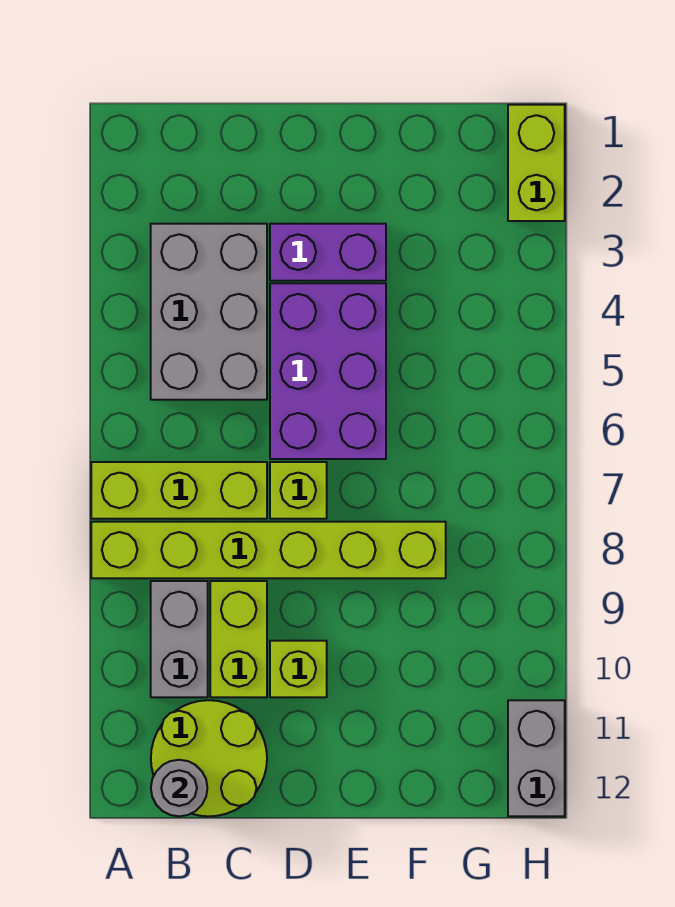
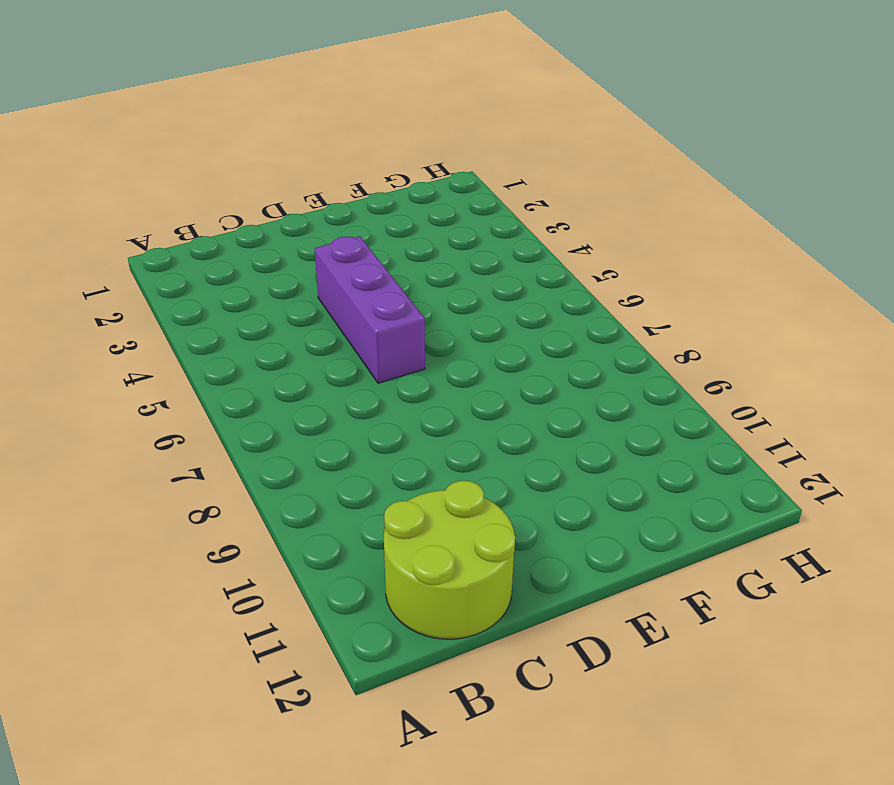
purple 1x3 brick [315,236,425,383] -> purple 2x3 brick [270,283,386,459]
none -> lime 1x3 brick [91,462,267,519]
none -> lime 1x6 brick [91,522,446,578]
none -> grey 2x3 brick [151,224,267,400]

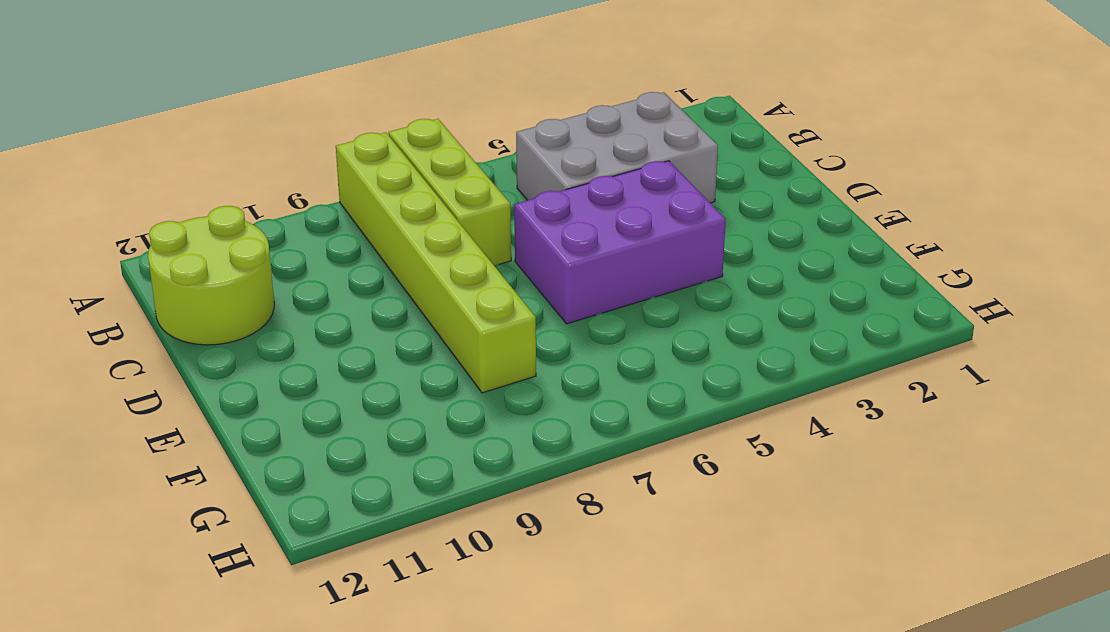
none -> grey 1x2 brick [151,581,208,697]
none -> lime 1x2 brick [210,581,267,697]
none -> purple 1x2 brick [270,224,386,281]

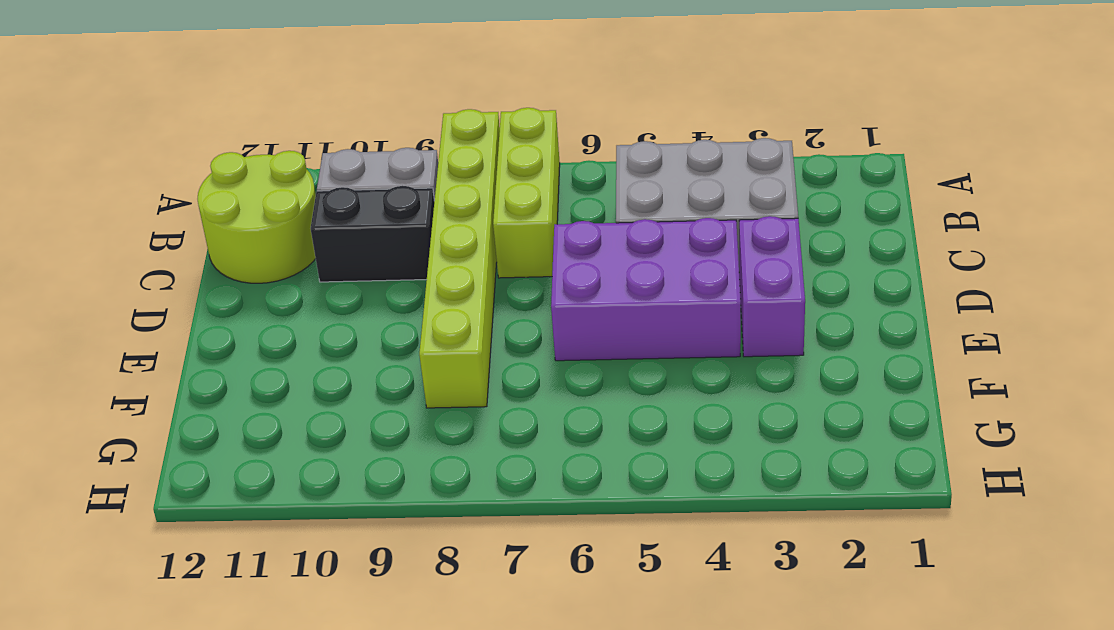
black 1x2 brick [311,186,434,282] -> lime 1x2 brick [210,581,267,697]
none -> lime 1x1 brick [270,462,327,519]
none -> lime 1x1 brick [270,641,327,697]
none -> lime 1x2 brick [508,105,565,221]

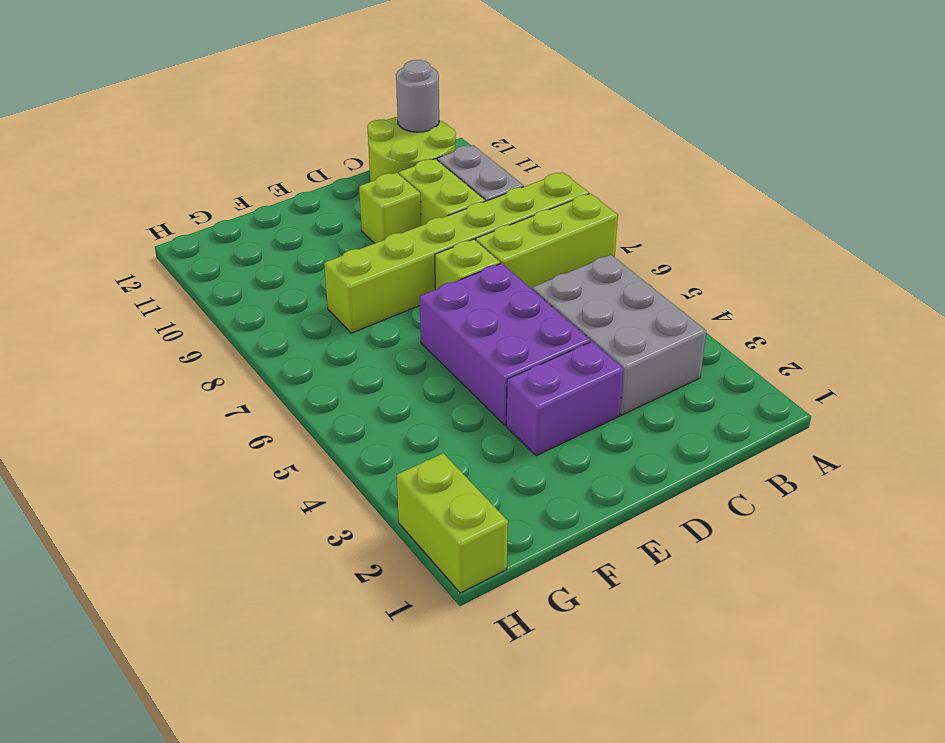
none -> grey 1x2 brick [508,700,565,816]

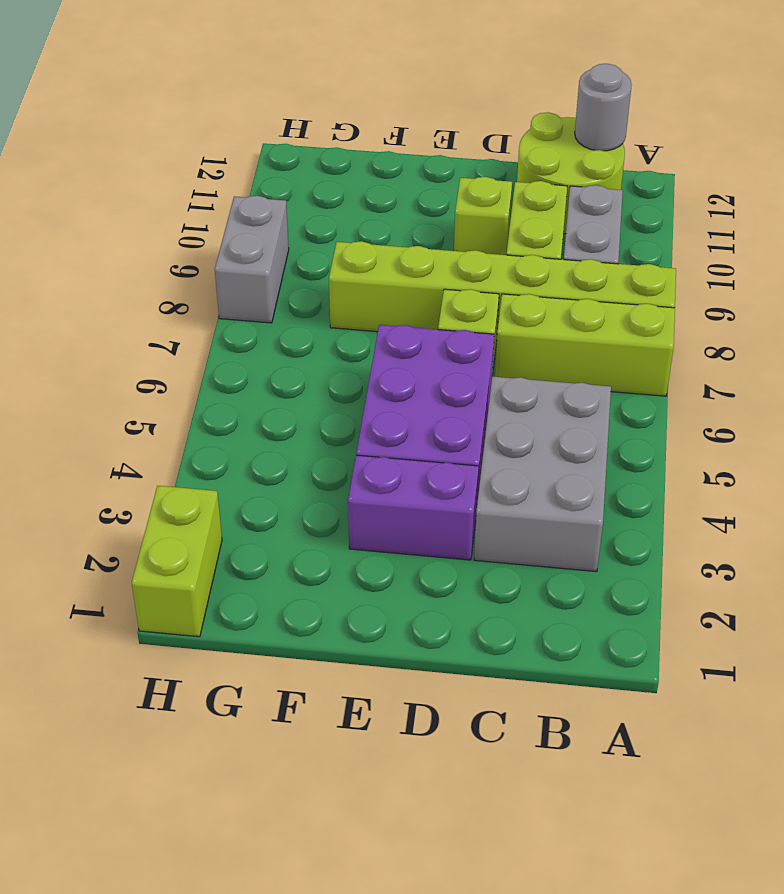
grey 1x2 brick [215,196,289,323] -> grey 1x2 brick moved to [508,700,565,816]

